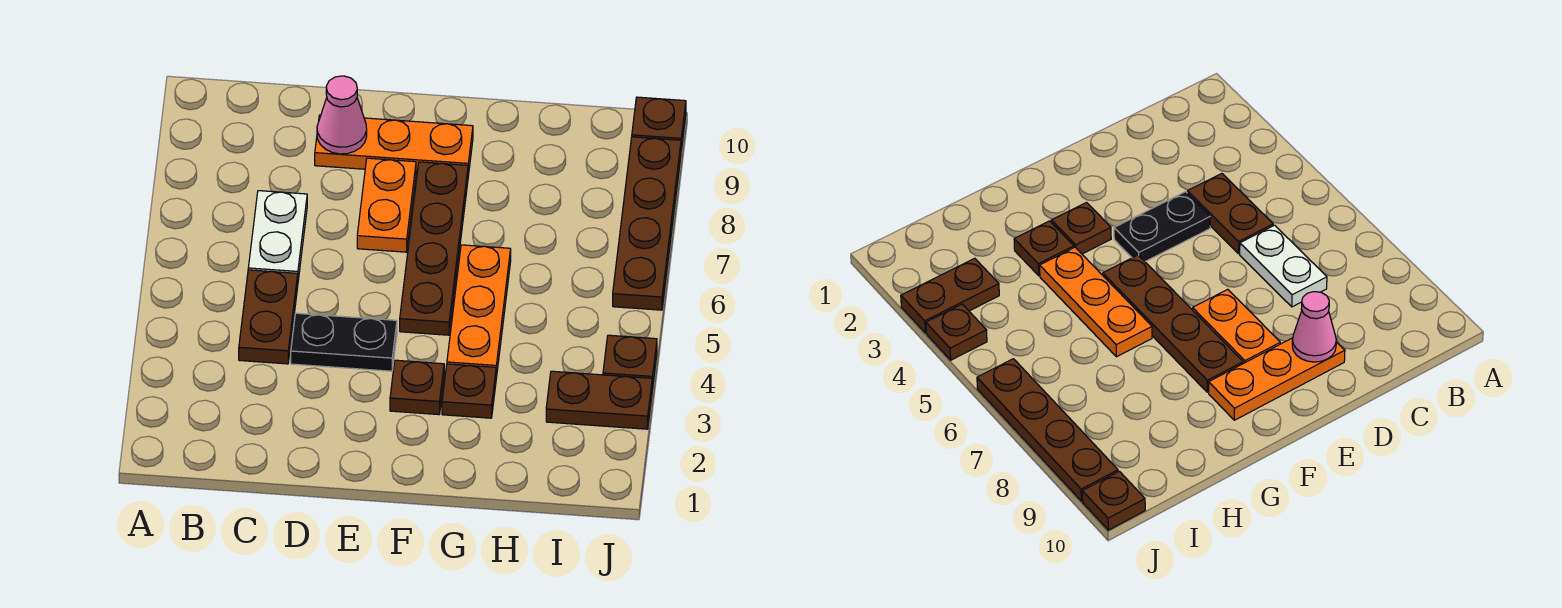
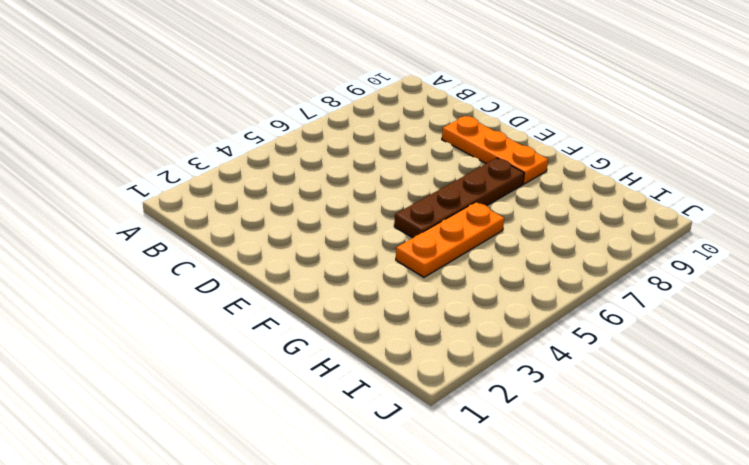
none -> brown 1x2 plate [239,270,298,364]
none -> white 1x2 plate [248,191,307,280]
none -> black 1x2 plate [291,313,397,371]

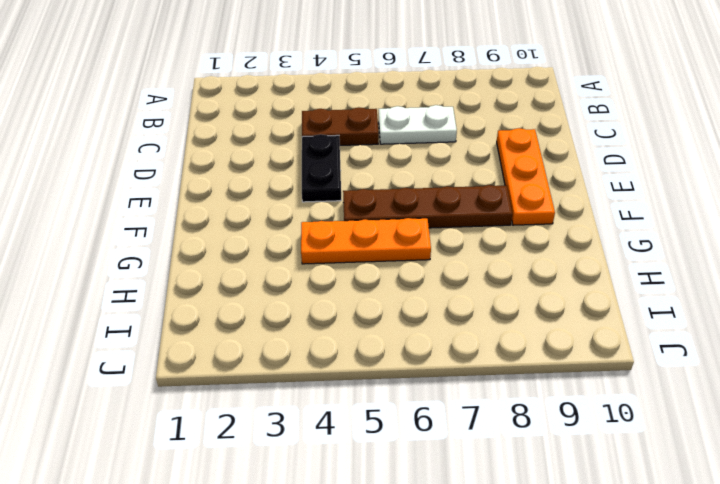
none -> orange 1x2 plate [357,158,416,252]
none -> brown 1x1 plate [390,360,444,415]
none -> brown 1x1 plate [442,364,496,418]

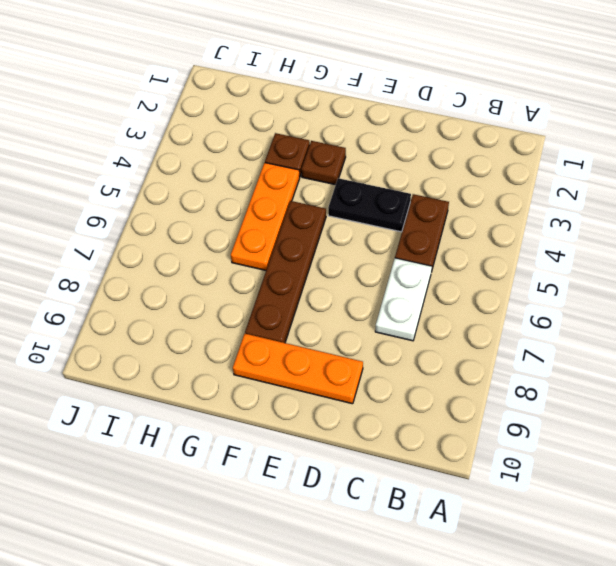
none -> orange 1x2 plate [357,158,416,252]
none -> brown 1x2 plate [546,371,652,429]
none -> brown 1x1 plate [603,335,657,389]

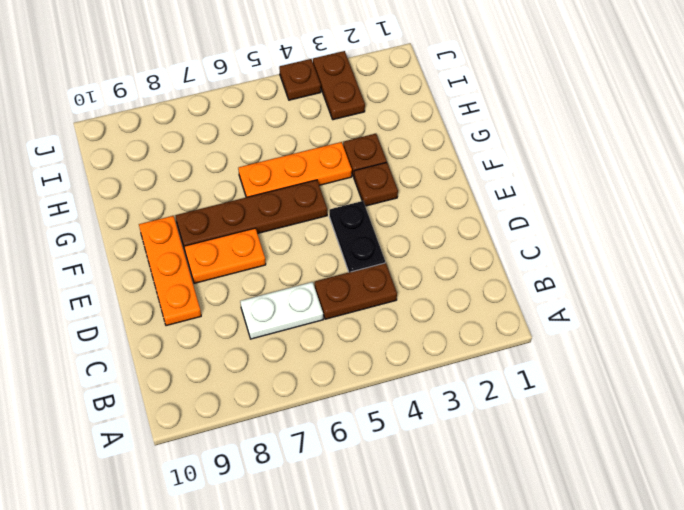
none -> brown 1x4 plate [613,137,681,310]
none -> brown 1x1 plate [632,97,686,150]
none -> pink 1x1 cone [317,76,367,154]

